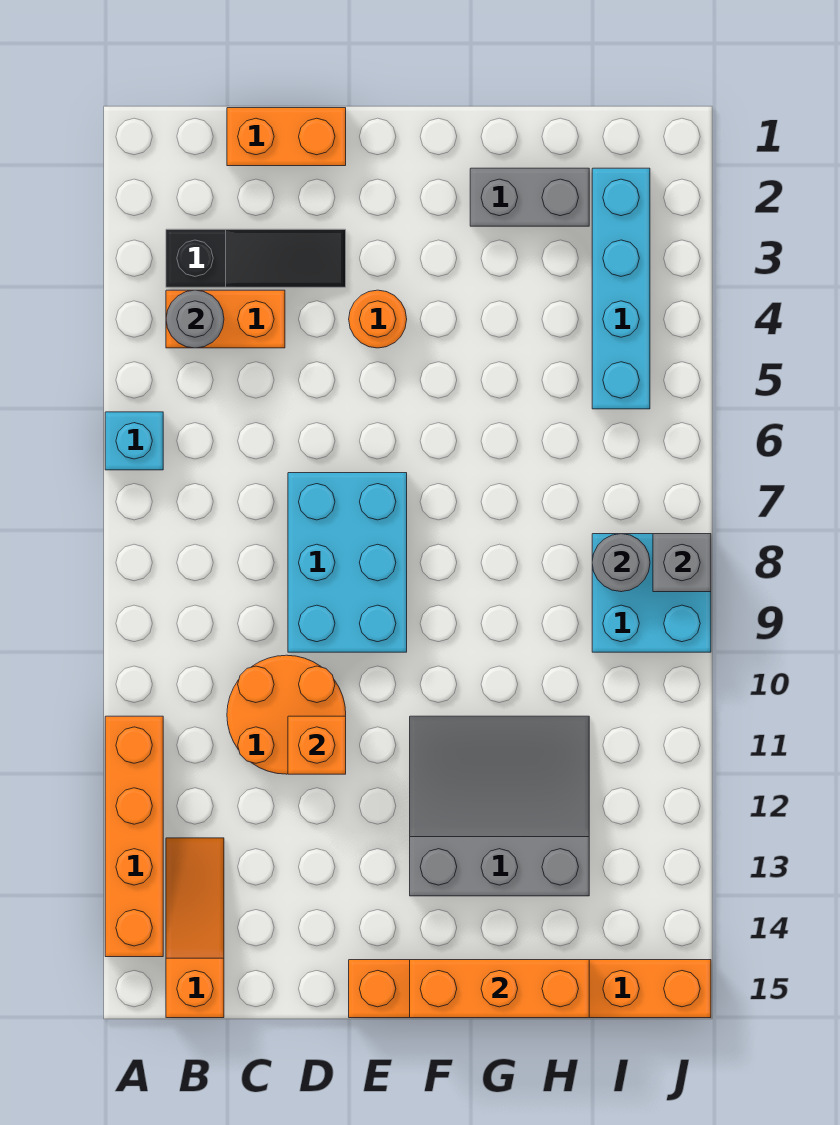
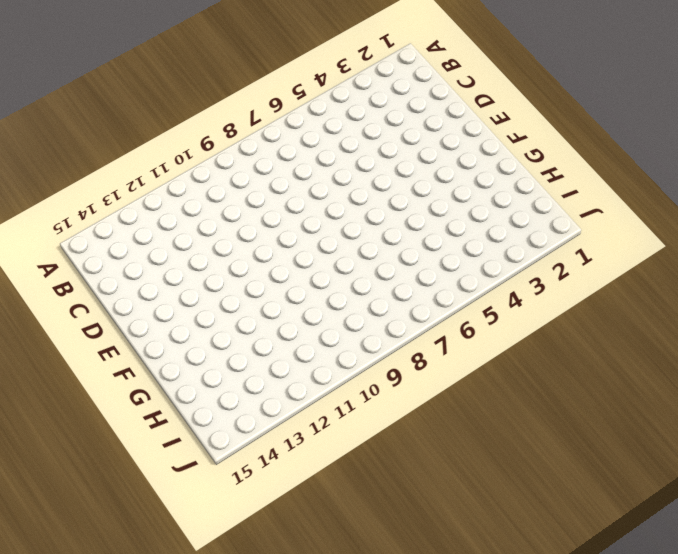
none -> cyan 1x1 brick [105,412,163,470]
none -> orange 1x4 brick [105,716,163,957]
none -> black 1x3 slope [166,229,346,287]

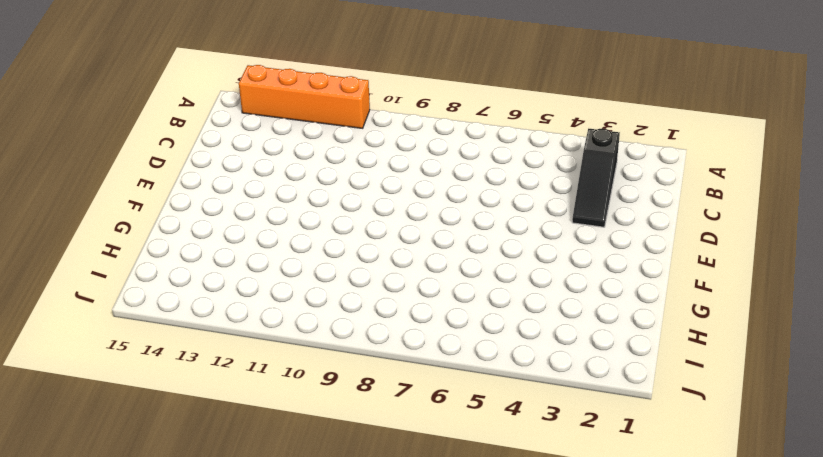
none -> cyan 1x1 brick [105,412,163,470]
none -> orange 1x2 brick [166,290,285,348]
none -> orange 1x3 slope [166,838,224,1018]

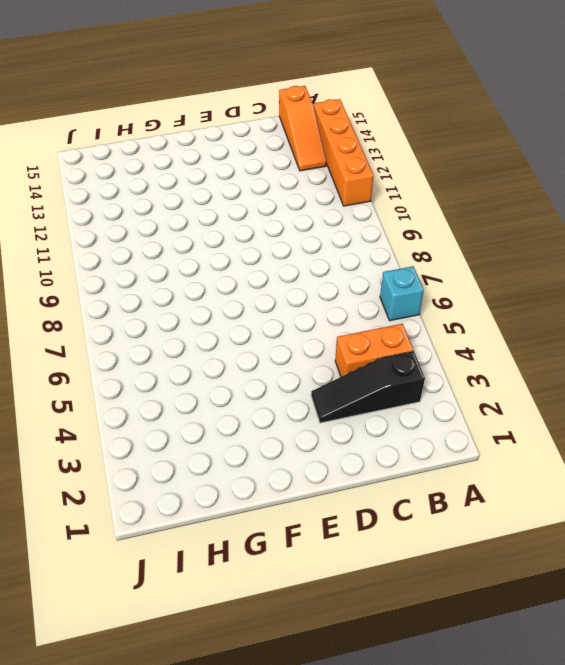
none -> orange 1x2 brick [227,108,346,166]
none -> orange 2x2 round brick [227,655,346,774]
none -> cyan 2x3 brick [288,473,407,652]

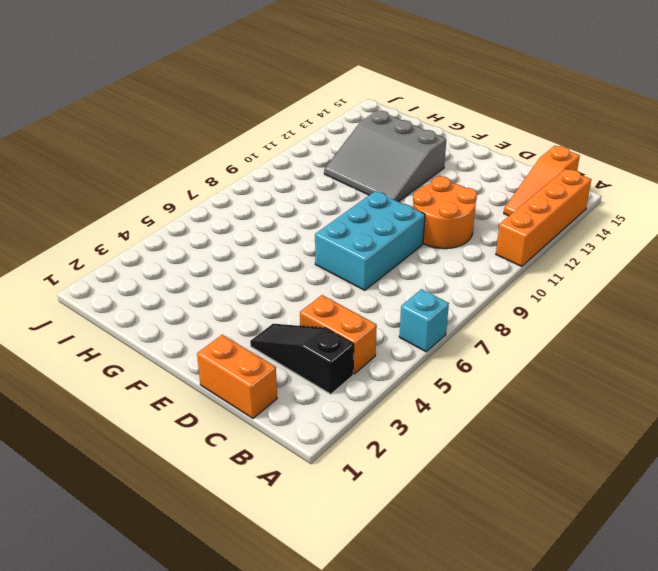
none -> orange 1x1 round brick [349,290,407,348]
none -> orange 1x6 brick [349,960,711,1018]
none -> grey 1x2 brick [470,168,589,226]

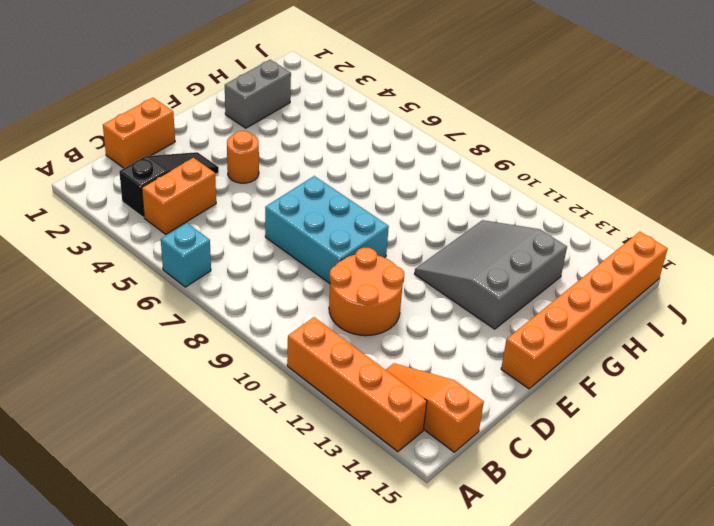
none -> cyan 1x4 brick [592,168,650,409]
none -> cyan 2x2 brick [592,534,711,652]
none -> grey 1x1 round brick [166,290,224,348]

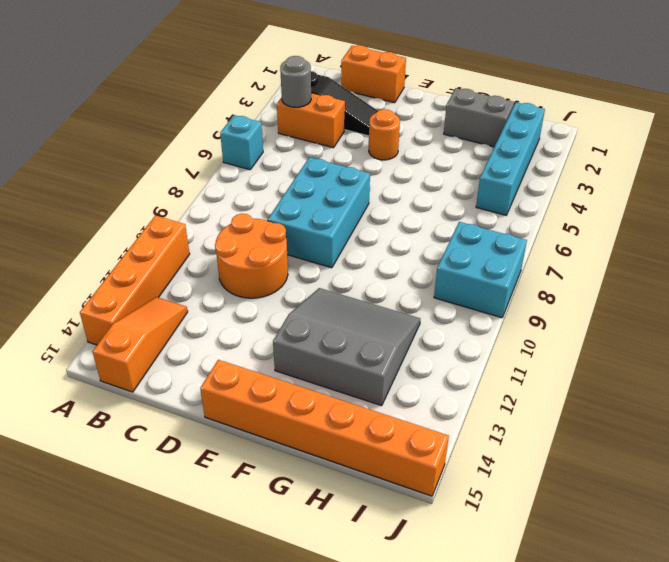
none -> orange 1x1 brick [288,716,346,774]
none -> orange 1x3 brick [410,960,589,1018]
none -> grey 1x1 round brick [592,534,650,592]

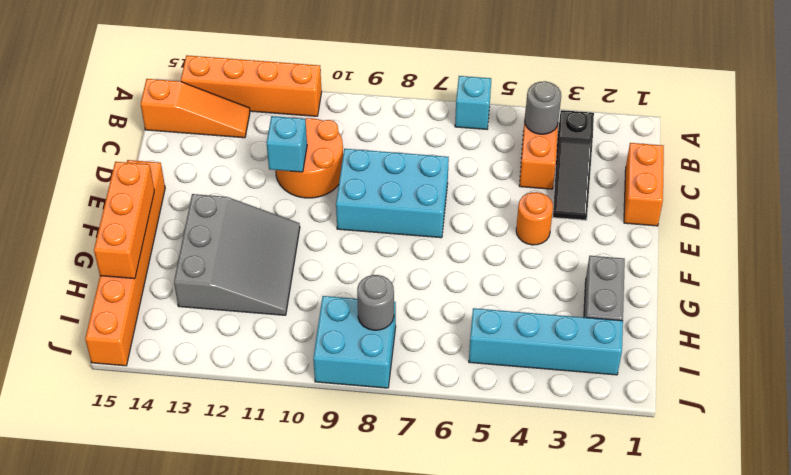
cyan 1x1 brick [267,116,307,172] -> orange 1x1 brick [288,716,346,774]
none -> grey 1x1 brick [653,534,711,592]

